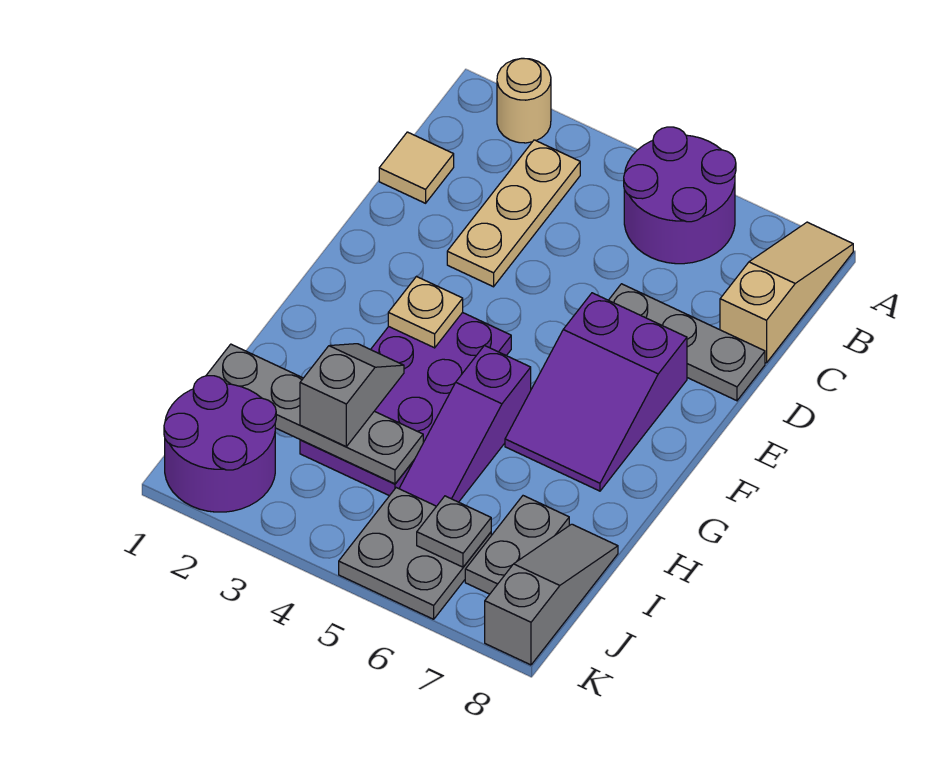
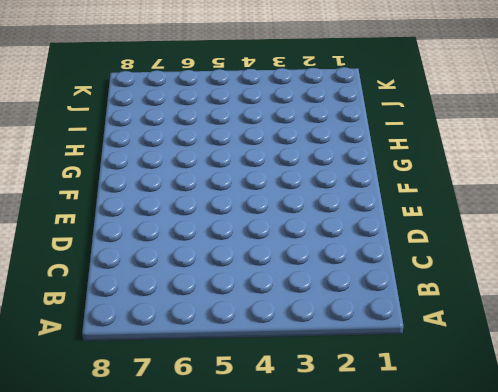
none -> tan 1x1 round brick [497,58,551,143]
none -> purple 2x2 round brick [624,127,736,264]
none -> tan 1x3 slope [720,222,853,363]

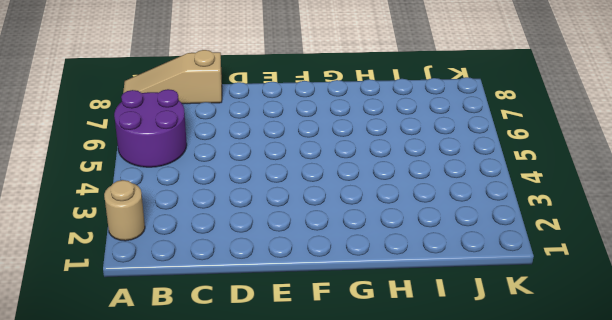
none -> tan 1x3 plate [447,140,580,287]
none -> tan 1x1 tile [379,132,454,203]
none -> grey 1x3 plate [609,284,765,401]

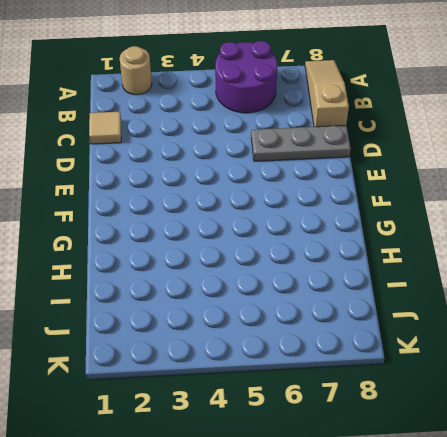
none -> tan 1x3 plate [447,140,580,287]
none -> purple 2x3 slope [505,293,687,491]
none -> purple 2x4 plate [300,312,511,496]

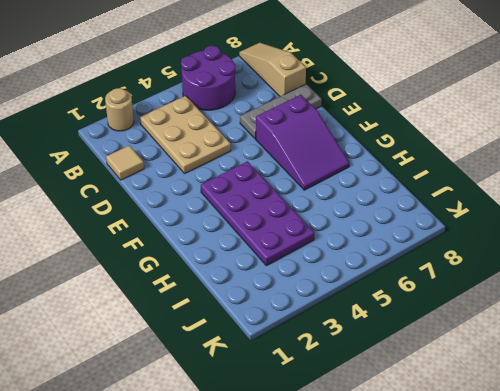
tan 2x3 plate [140,96,231,173] -> tan 1x3 plate [447,140,580,287]
none -> purple 1x3 slope [399,345,531,506]
none -> grey 1x2 plate [465,496,569,594]
none -> grey 1x3 slope [485,524,618,665]

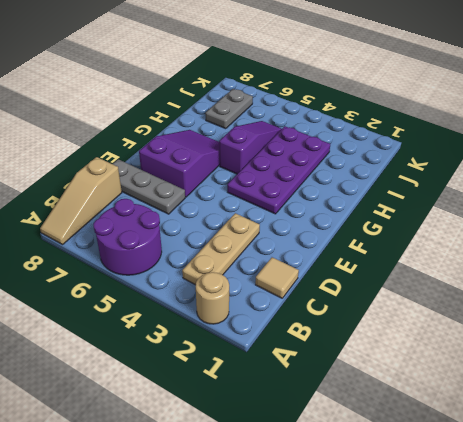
none -> grey 1x3 slope [485,524,618,665]
none -> purple 2x2 round brick [164,376,276,512]
none -> grey 2x2 plate [339,488,491,619]

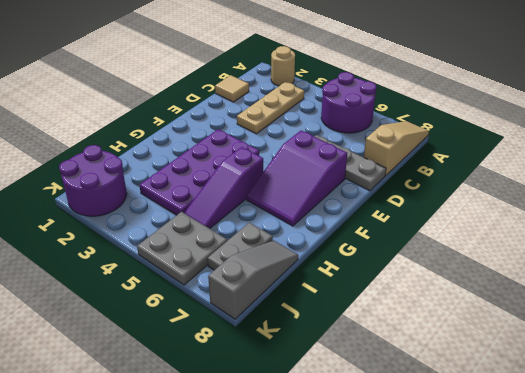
none -> tan 1x1 plate [388,276,463,348]
none -> grey 1x4 plate [206,344,423,484]
none -> grey 1x1 plate [417,496,491,567]

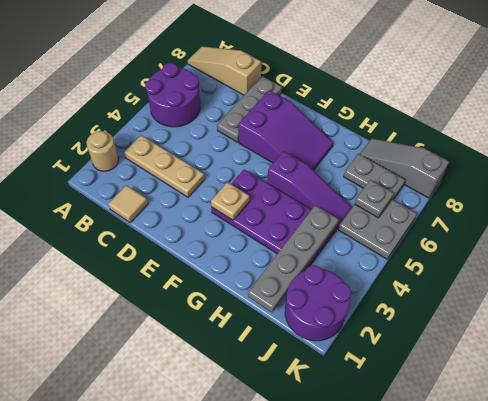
none -> grey 1x2 slope [300,344,404,446]

